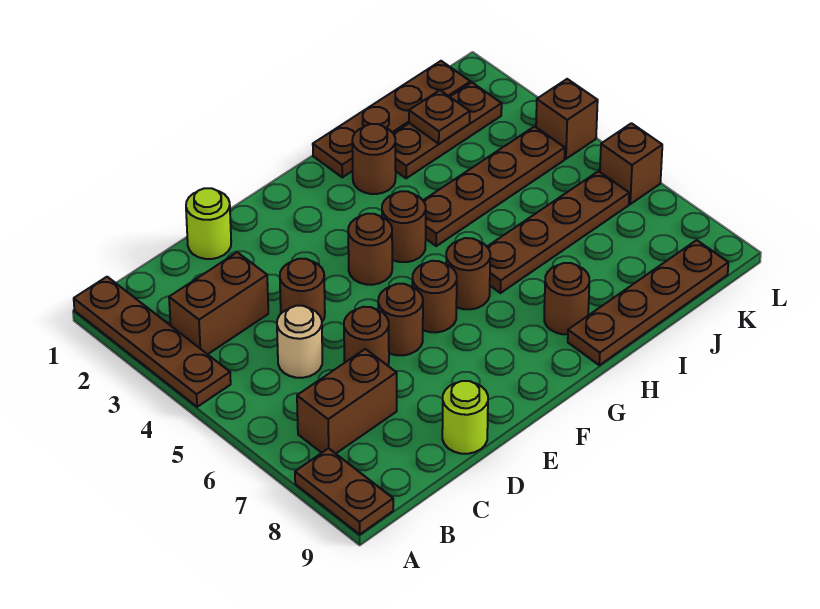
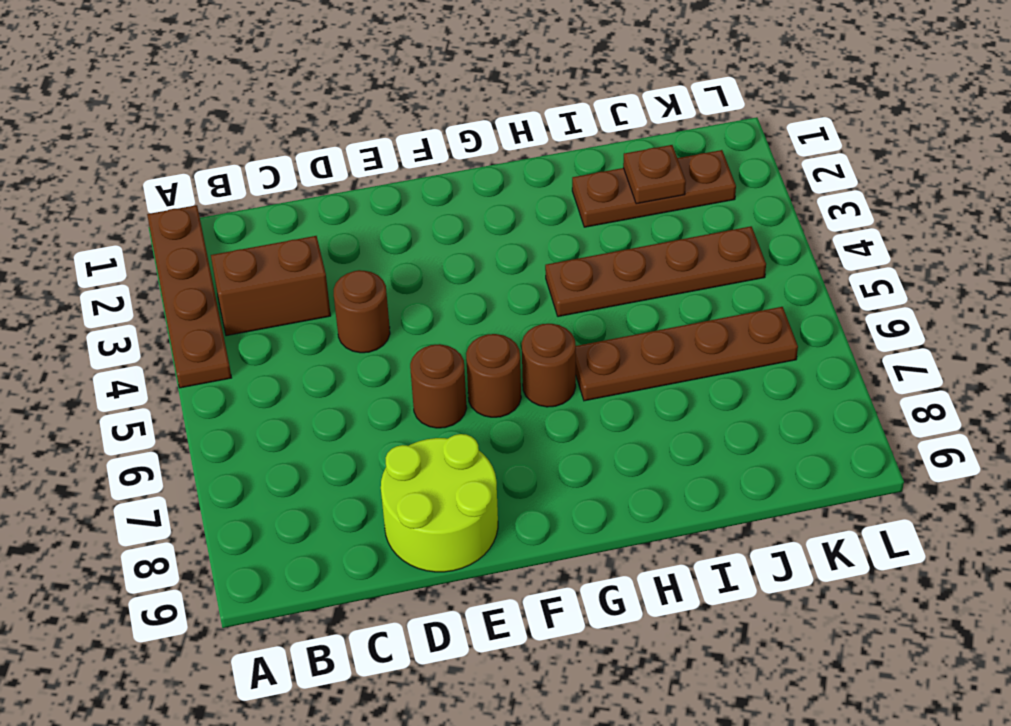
lime 2x2 round brick [381,434,498,572] -> lime 1x1 round brick [442,381,488,454]
none -> brown 1x2 plate [295,448,393,534]
none -> brown 1x2 brick [297,349,397,454]
none -> tan 1x1 round brick [277,306,322,378]

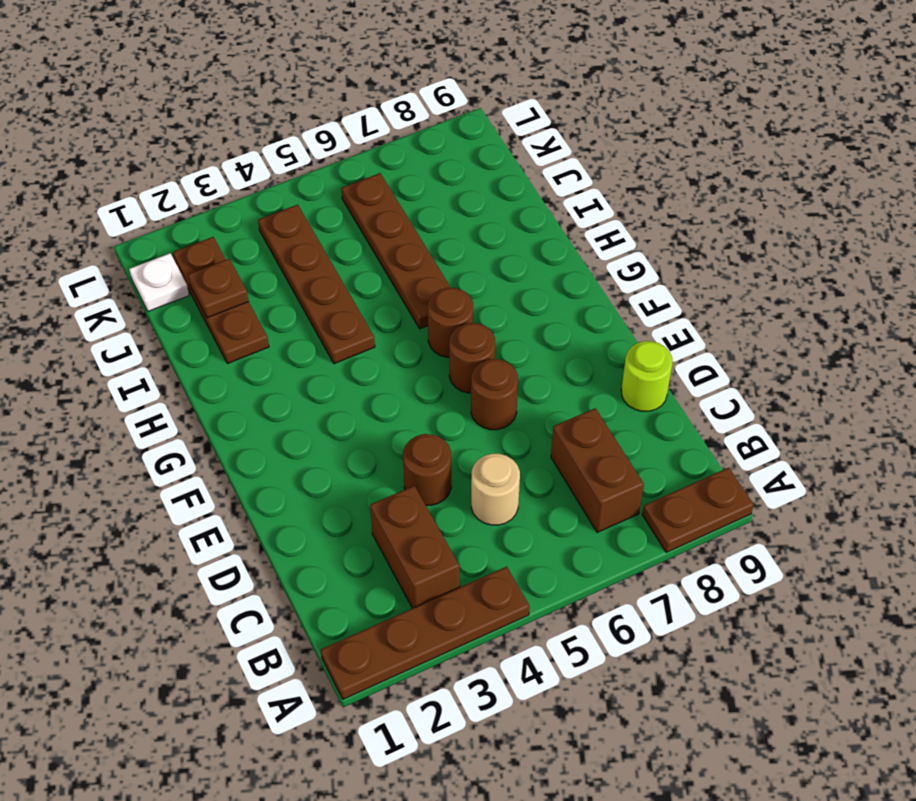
white 1x1 plate [129,253,189,311] -> brown 1x4 plate [313,61,470,177]
none -> lime 1x1 round brick [186,188,231,259]
none -> brown 1x1 round brick [344,307,389,366]
none -> brown 1x1 round brick [348,214,392,285]

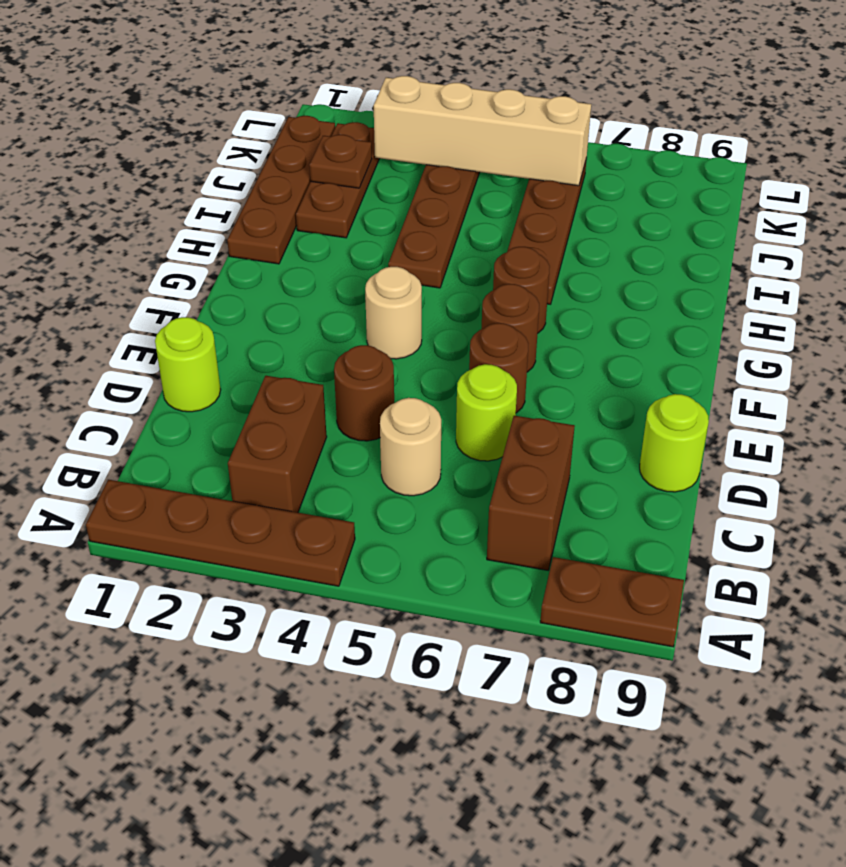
lime 1x1 round brick [456,364,517,461] -> brown 1x1 round brick [344,307,389,366]
tan 1x1 round brick [365,267,422,359] -> brown 1x1 round brick [348,214,392,285]
tan 1x4 brick [374,76,591,186] -> none
none -> brown 1x1 round brick [382,191,426,262]
none -> brown 1x1 round brick [352,124,396,194]
none -> brown 1x1 round brick [544,263,589,334]

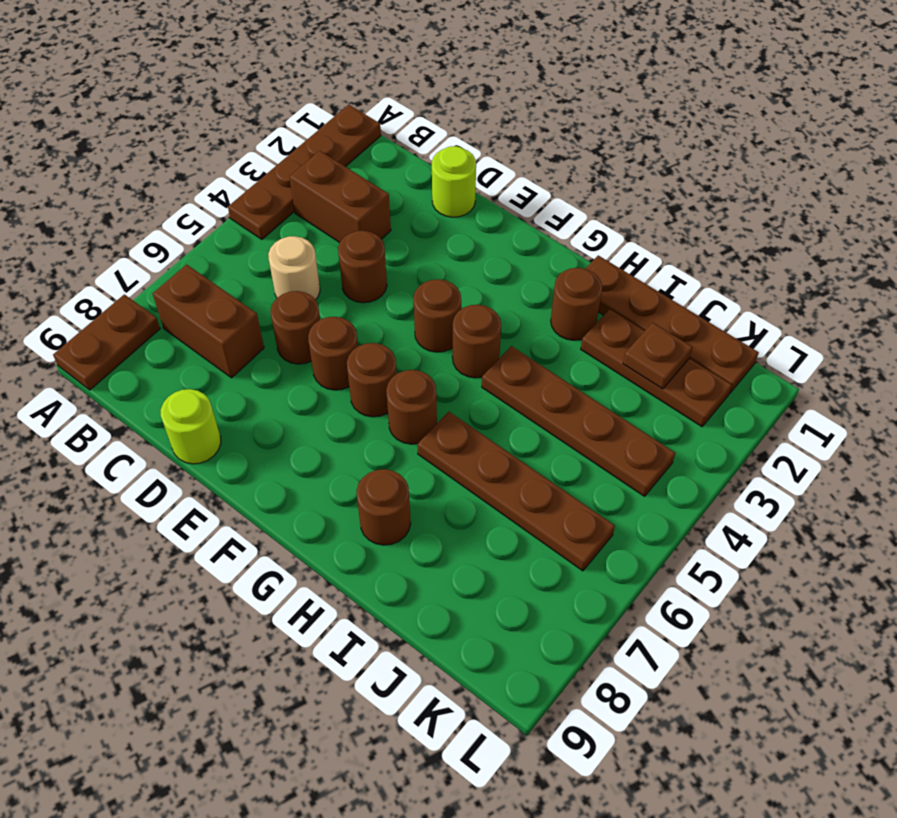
none -> brown 1x4 plate [568,240,728,365]
none -> brown 1x1 brick [536,79,598,159]
none -> brown 1x1 brick [600,123,662,204]

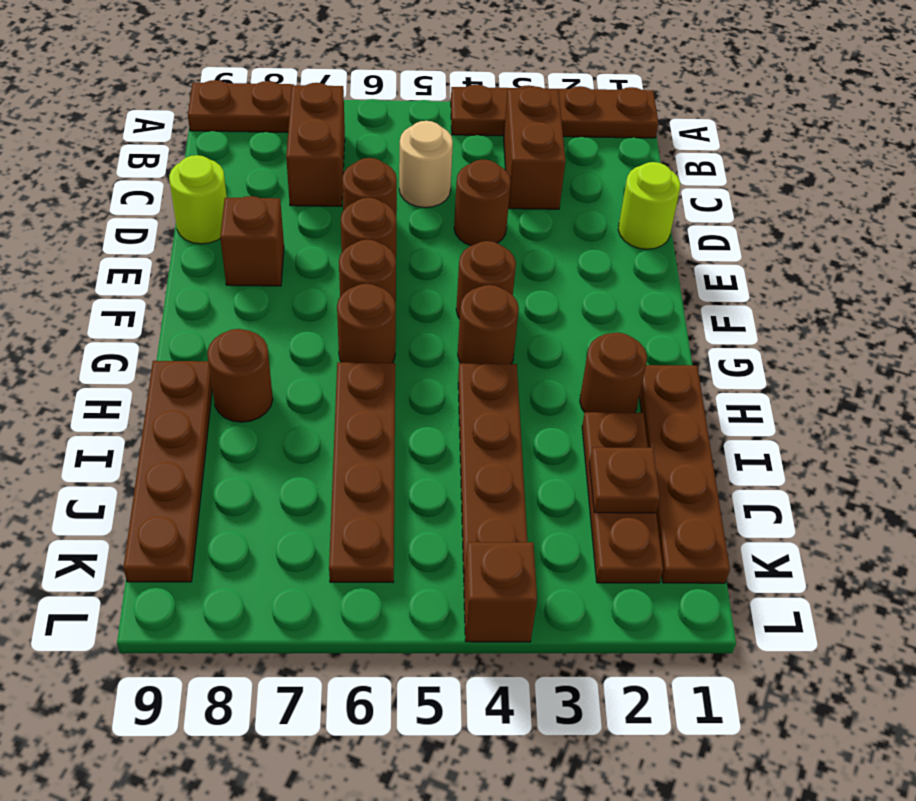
brown 1x1 brick [220,196,284,286] -> brown 1x1 brick moved to [600,123,662,204]

